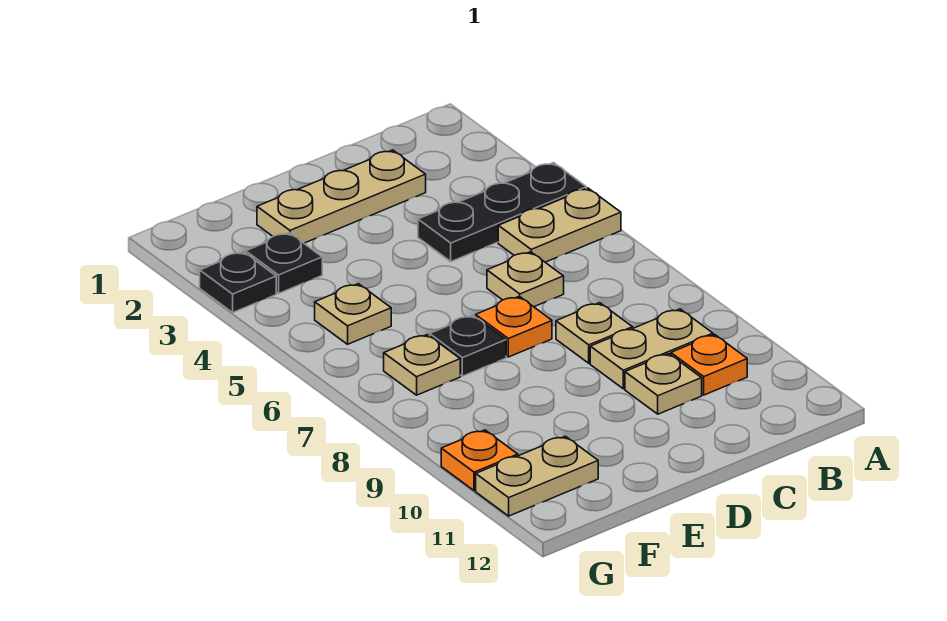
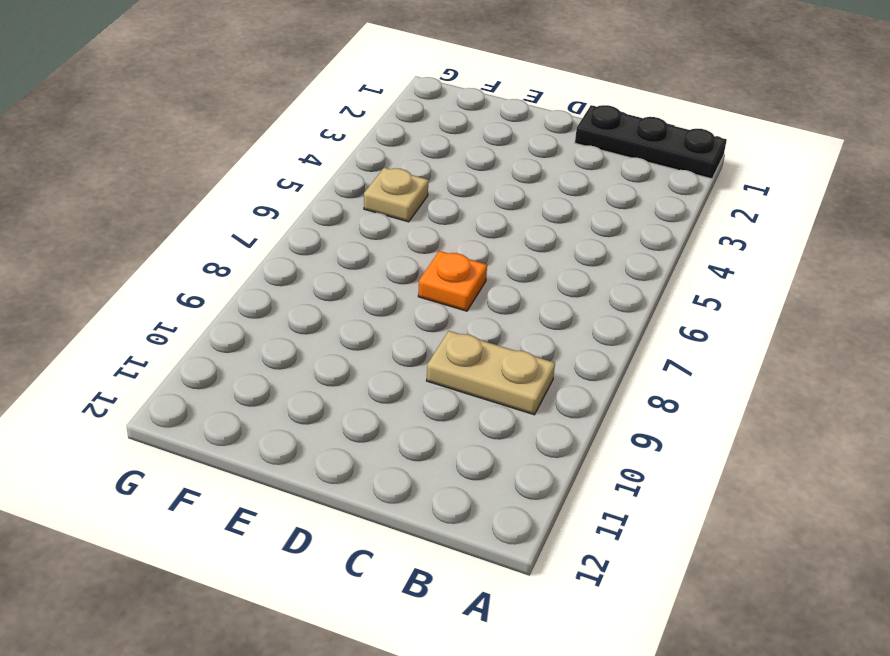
black 1x3 plate [575,105,727,179] -> black 1x3 plate moved to [418,163,586,261]
none -> tan 1x2 plate [498,188,621,262]
none -> orange 1x1 plate [671,334,747,395]
none -> tan 1x3 plate [257,150,426,243]

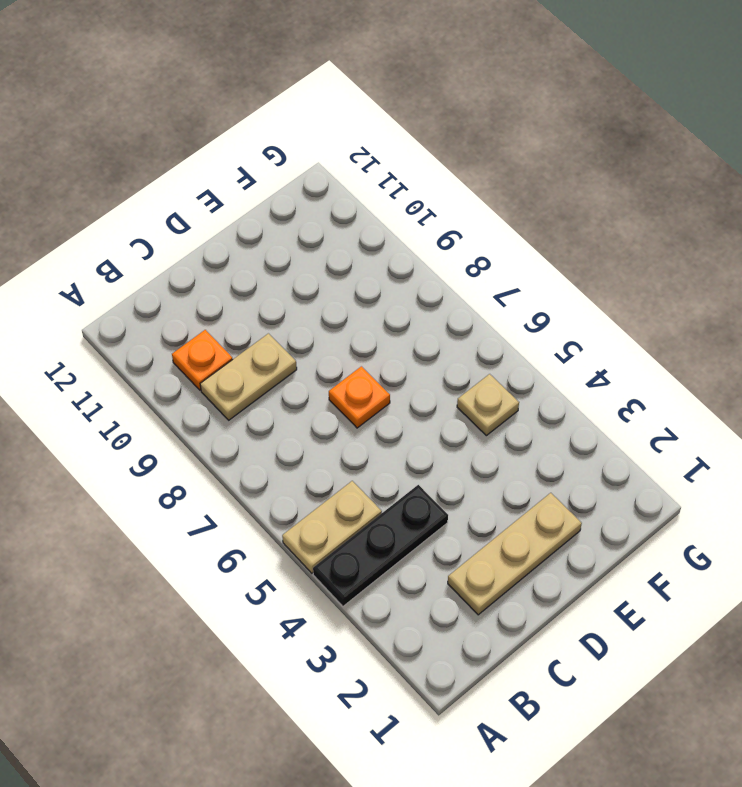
none -> tan 1x1 plate [487,252,564,307]
none -> tan 1x1 plate [556,303,633,363]
none -> tan 1x1 plate [625,354,702,414]

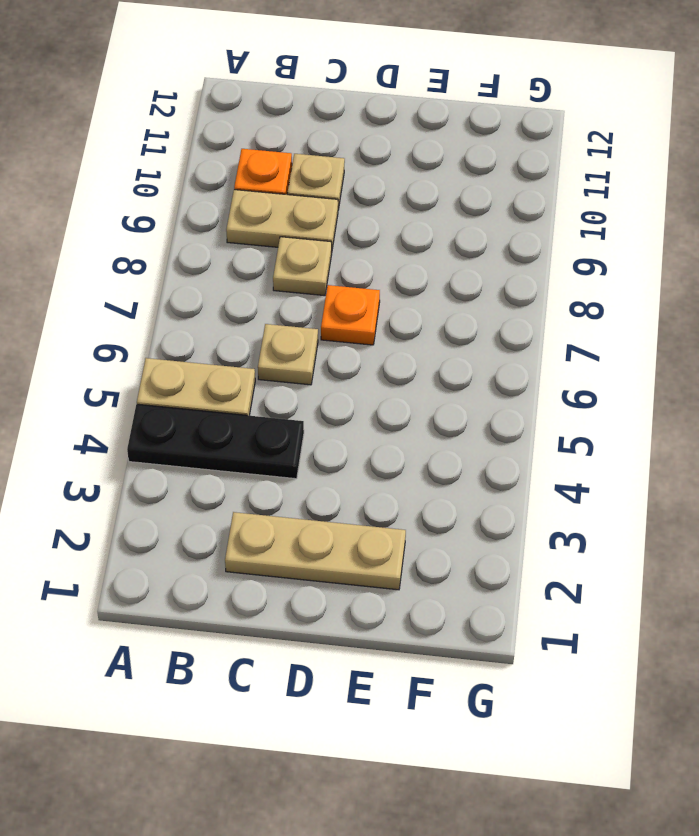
none -> black 1x1 plate [430,315,506,376]
none -> black 1x1 plate [246,233,322,293]
none -> tan 1x1 plate [315,284,391,344]

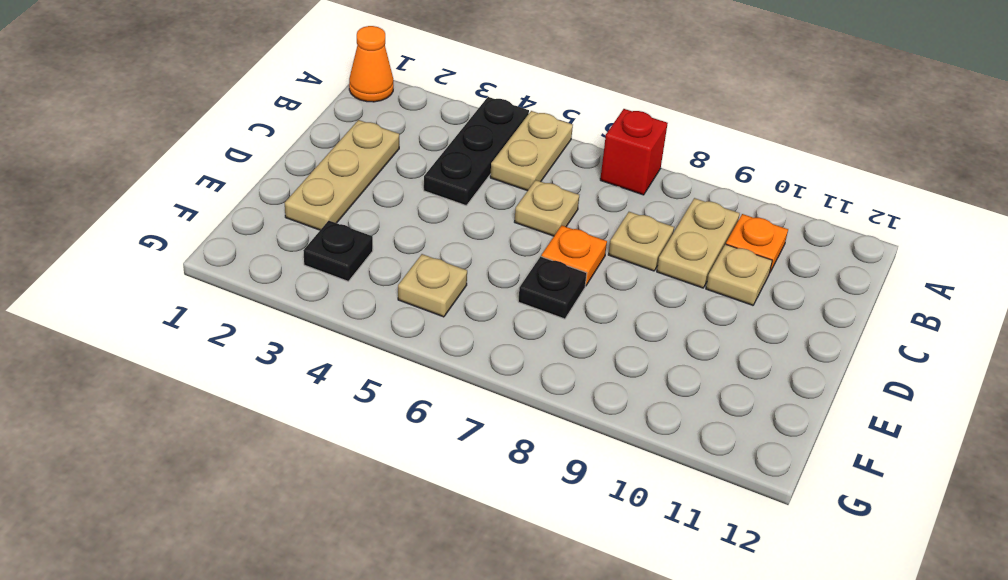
orange 1x1 cone [349,26,393,102] -> none
red 1x1 brick [600,109,668,195] -> none
none -> tan 1x1 plate [384,335,460,395]
none -> tan 1x2 plate [476,436,598,516]
none -> black 1x1 plate [200,252,276,312]

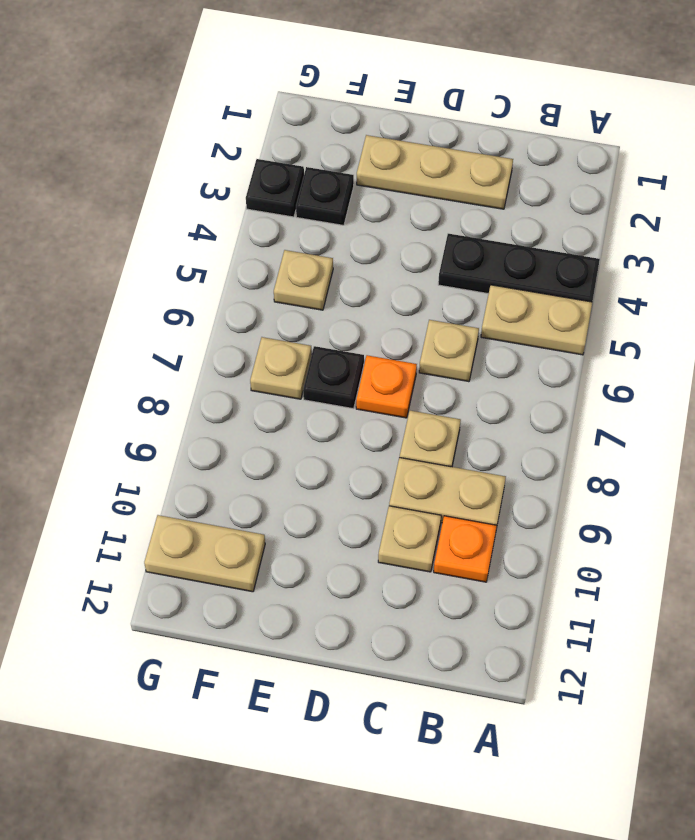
none -> orange 1x1 plate [441,430,518,491]

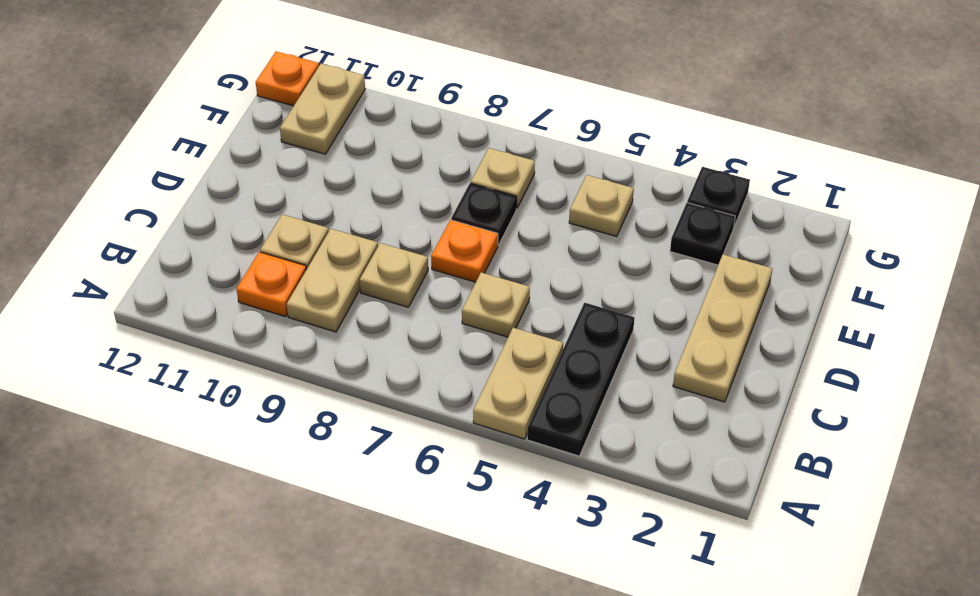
orange 1x1 plate [256,51,319,106] -> orange 1x1 plate moved to [441,430,518,491]

